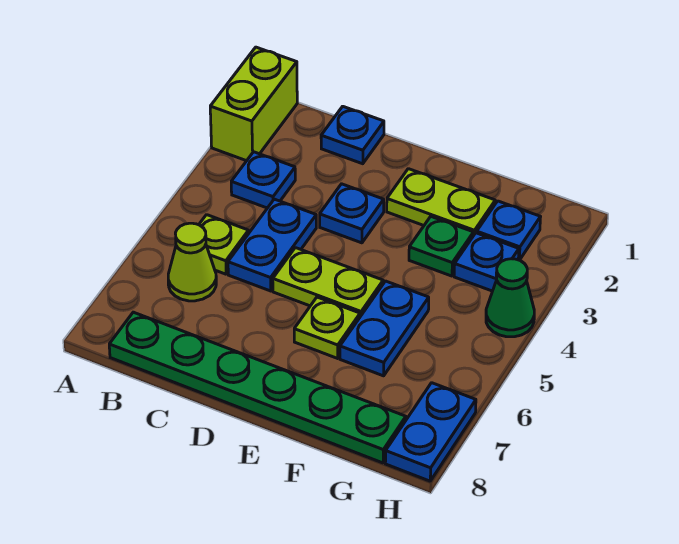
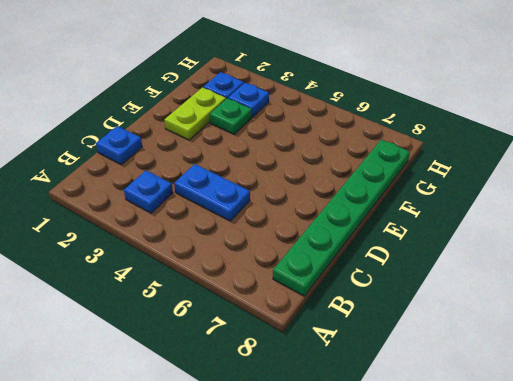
none -> lime 1x2 brick [210,47,297,161]
none -> lime 1x1 plate [199,215,249,274]
none -> lime 1x1 cone [168,223,216,301]

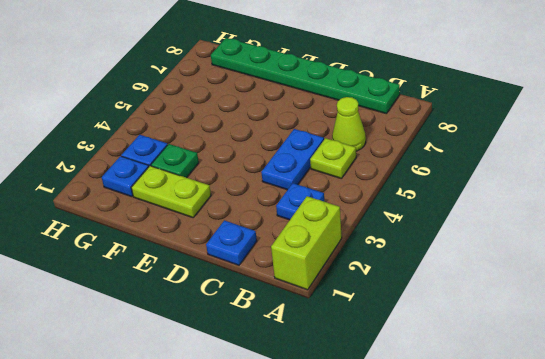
none -> blue 1x1 plate [320,184,384,243]
none -> lime 1x2 plate [273,248,383,317]
none -> lime 1x1 plate [294,297,360,358]

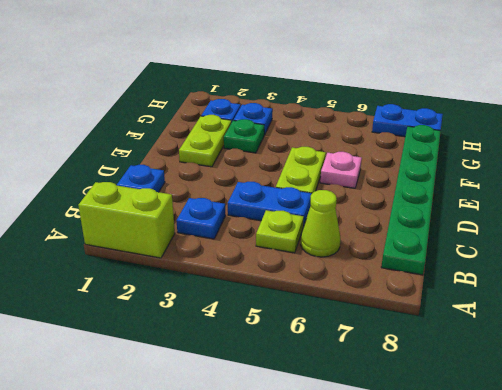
pink 1x1 plate [320,152,362,188] -> lime 1x1 plate [294,297,360,358]
none -> blue 1x1 plate [320,184,384,243]
none -> blue 1x2 plate [340,281,429,376]
none -> green 1x1 cone [486,259,534,337]

